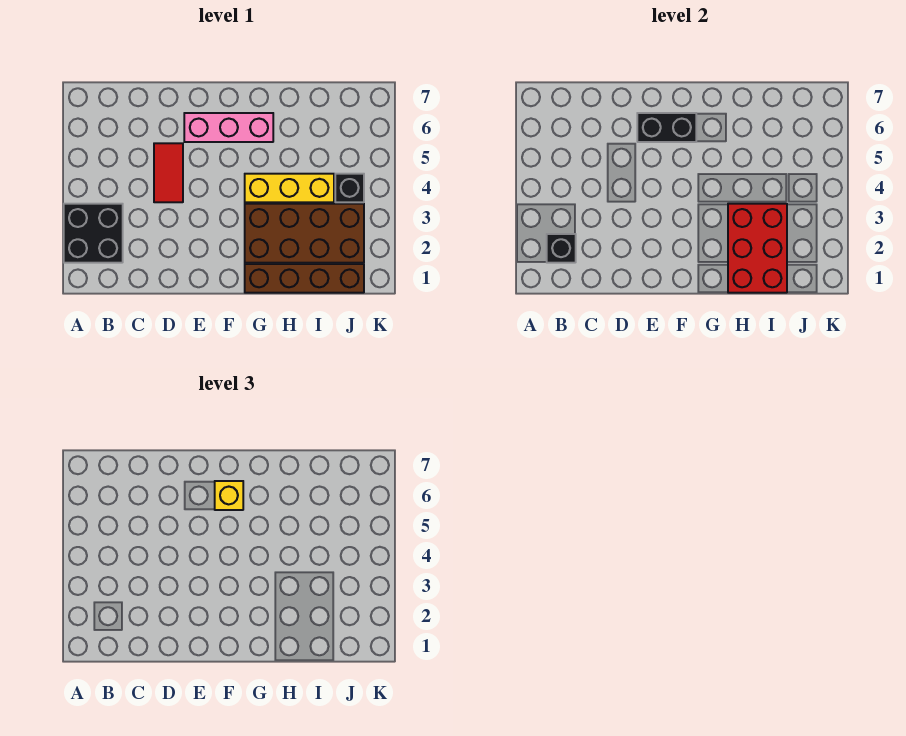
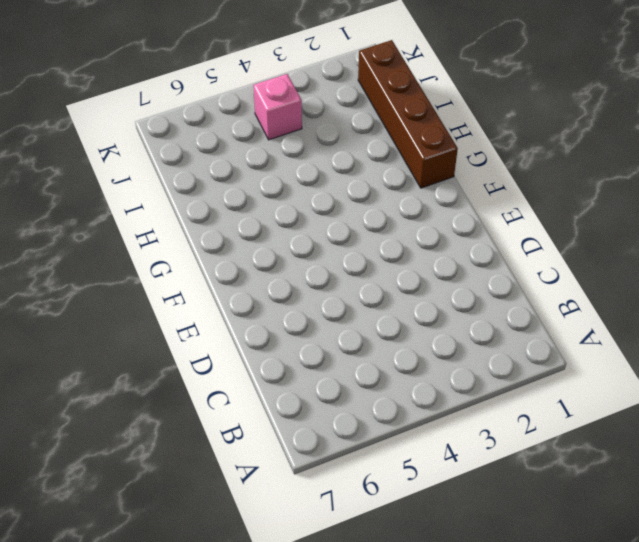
pink 1x1 brick [253,74,302,140] -> black 1x1 brick [335,174,364,202]
none -> black 2x2 brick [64,204,123,263]
none -> red 1x2 tile [154,143,183,202]

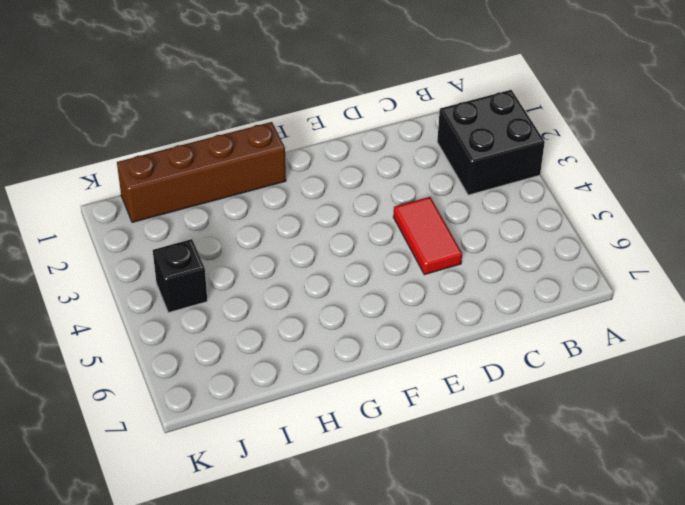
none -> pink 1x3 brick [184,113,273,142]
none -> brown 2x4 brick [245,204,364,263]

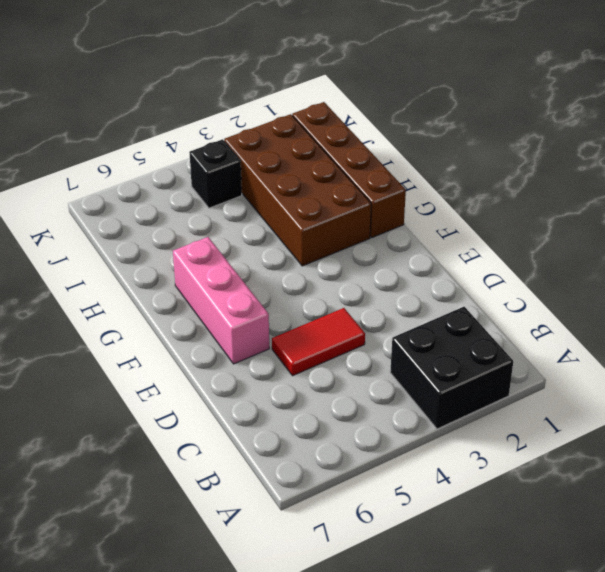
none -> yellow 1x3 brick [245,174,334,202]
none -> black 1x1 brick [547,234,576,263]

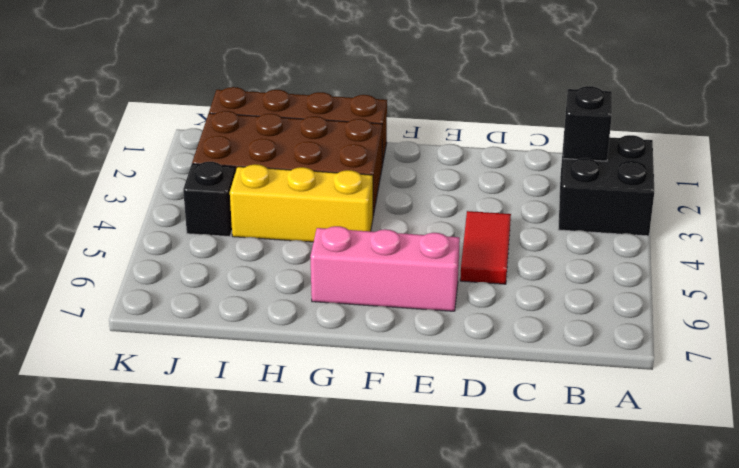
none -> black 1x2 brick [637,113,696,142]
none -> red 2x3 brick [728,204,787,293]

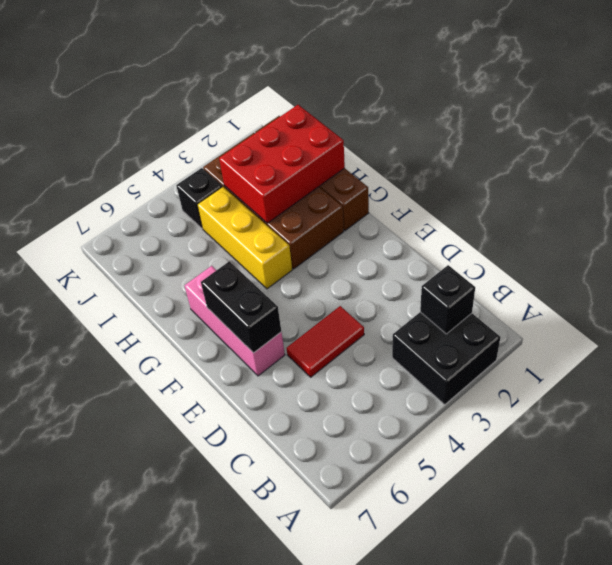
none -> yellow 1x1 brick [215,481,243,510]

